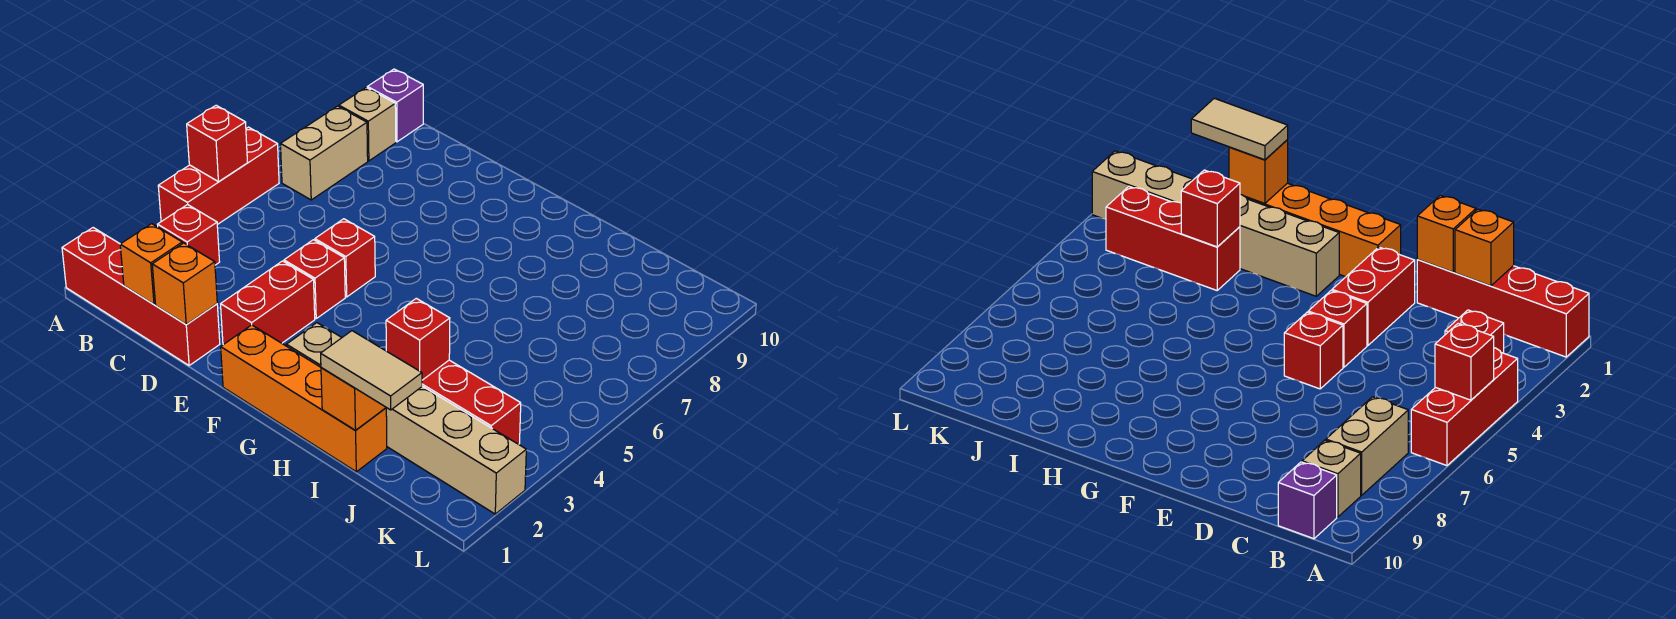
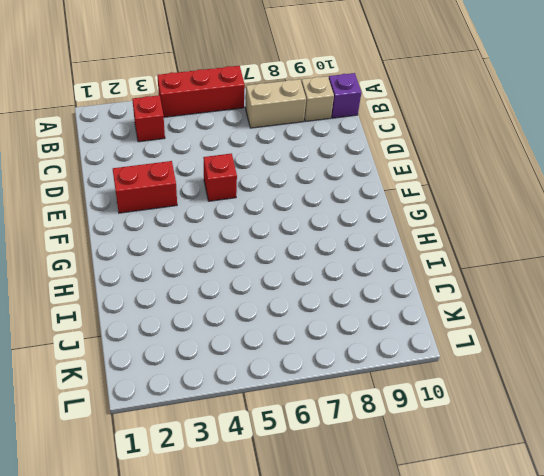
none -> red 1x4 brick [62,228,220,365]
none -> red 1x1 brick [284,240,345,318]
none -> orange 1x4 brick [221,325,387,472]

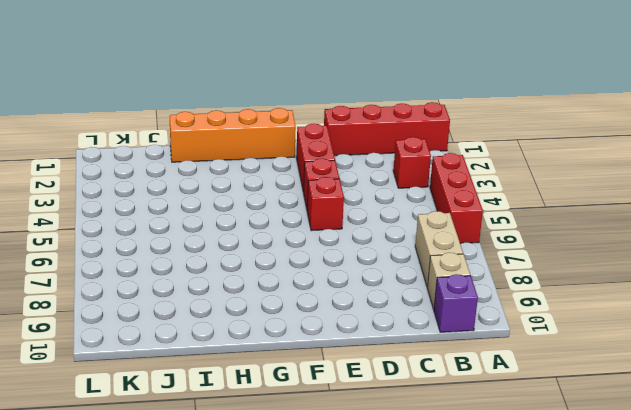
none -> tan 1x6 brick [287,323,526,514]
none -> red 1x3 brick [422,360,521,444]
none -> red 1x1 brick [187,105,248,182]

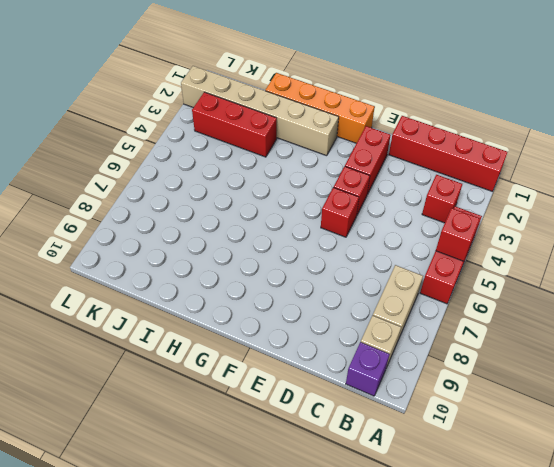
none -> orange 1x1 brick [120,224,182,304]
none -> orange 1x1 brick [152,243,217,325]
none -> orange 1x1 brick [321,368,386,431]

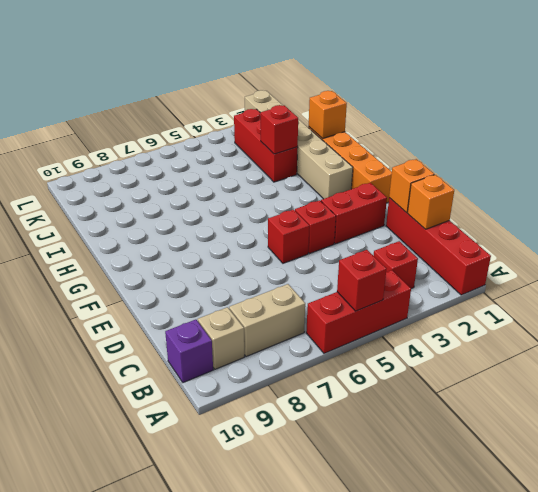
none -> tan 1x2 tile [321,331,422,410]

